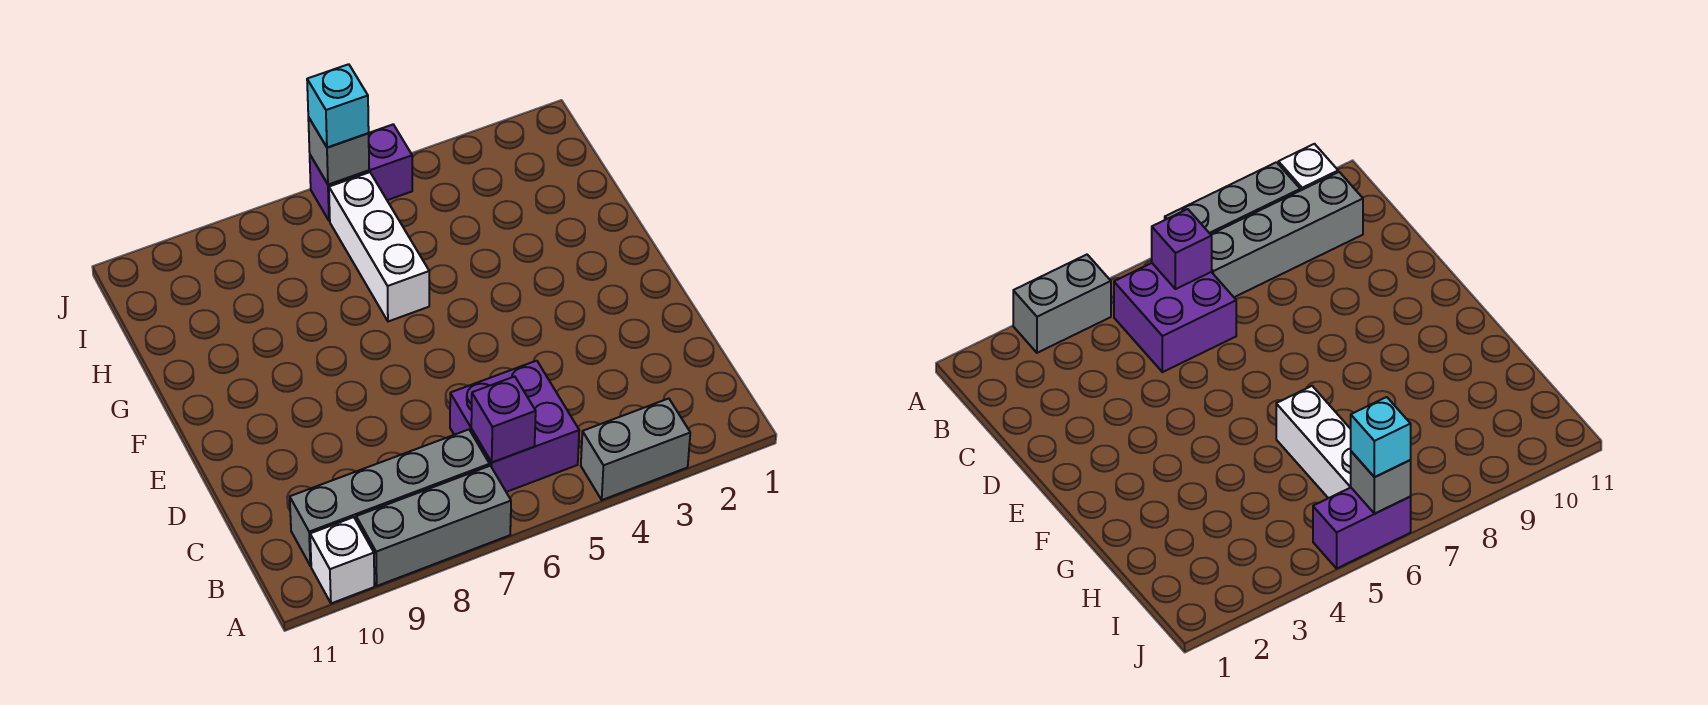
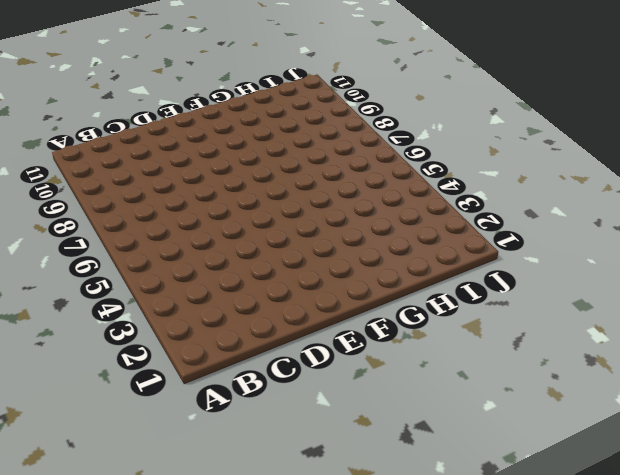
none -> grey 1x2 brick [581,399,690,500]
none -> grey 1x3 brick [356,466,511,586]

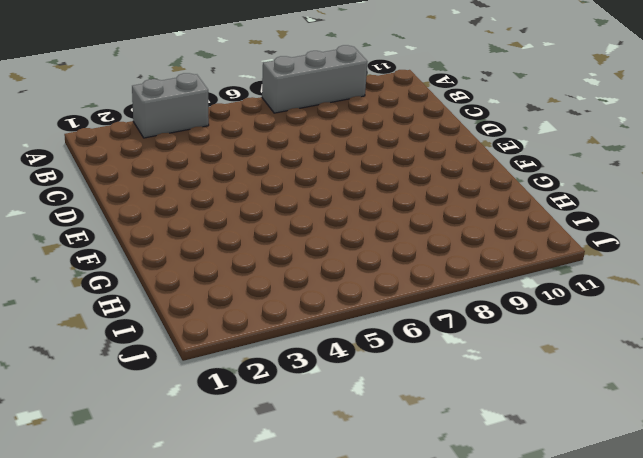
none -> white 1x1 brick [310,517,374,603]
none -> purple 2x2 brick [450,361,579,492]

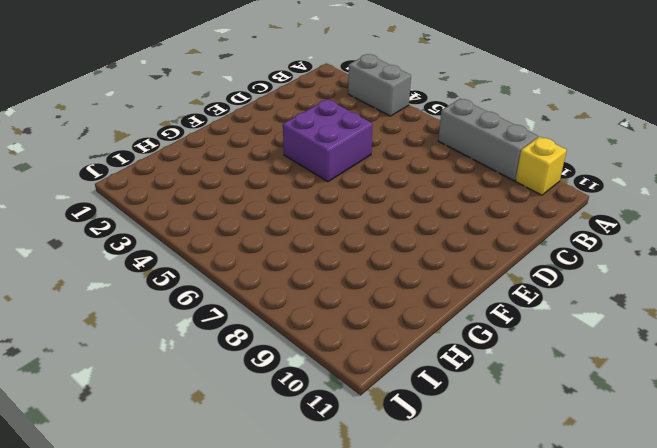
yellow 1x1 brick [516,137,567,195] -> white 1x1 brick [310,517,374,603]
purple 2x2 brick [283,99,373,182] -> purple 2x2 brick moved to [450,361,579,492]
none -> grey 1x4 brick [290,430,490,566]
none -> white 1x3 brick [329,172,429,322]

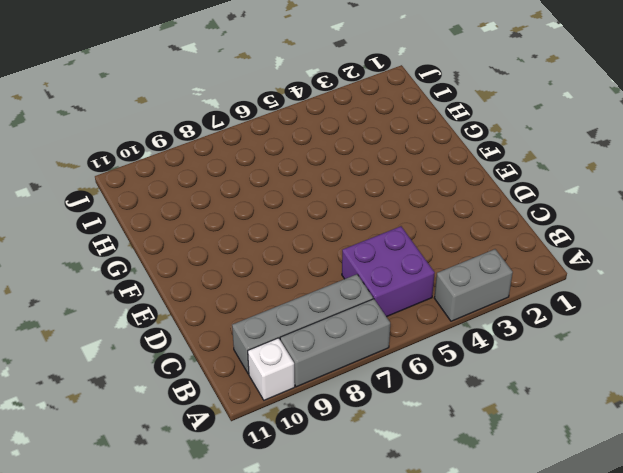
none -> white 1x3 brick [329,172,429,322]
none -> purple 1x2 brick [310,125,412,221]

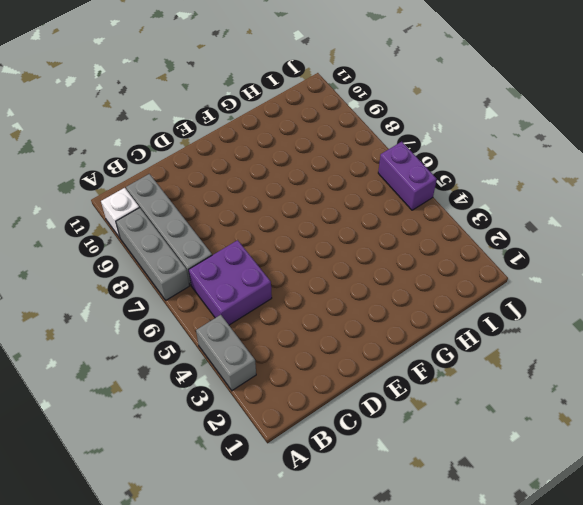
none -> white 1x3 brick [329,172,429,322]
none -> purple 1x1 brick [471,377,536,462]

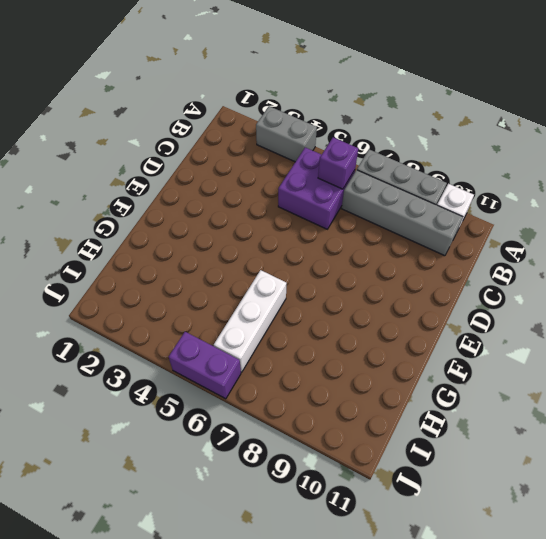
none -> grey 1x1 brick [308,117,369,185]
none -> cyan 1x1 brick [307,64,369,147]

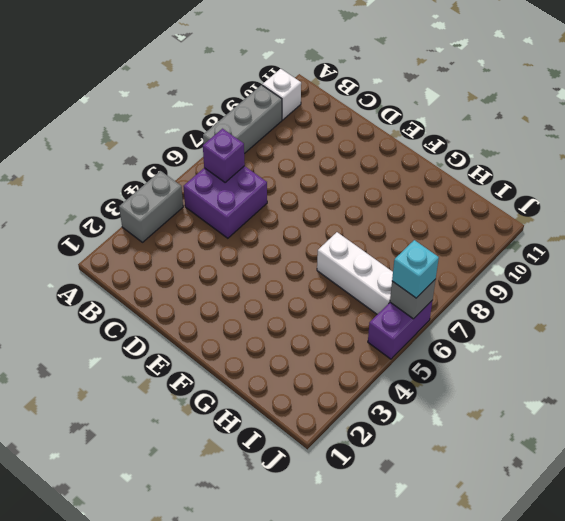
none -> grey 1x4 brick [290,430,490,566]

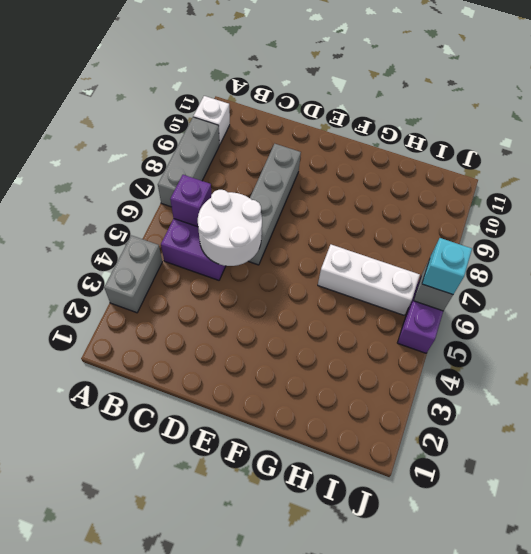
white 2x2 round brick [198,190,262,266] -> none
grey 1x4 brick [248,144,301,265] -> grey 1x4 brick moved to [290,430,490,566]

